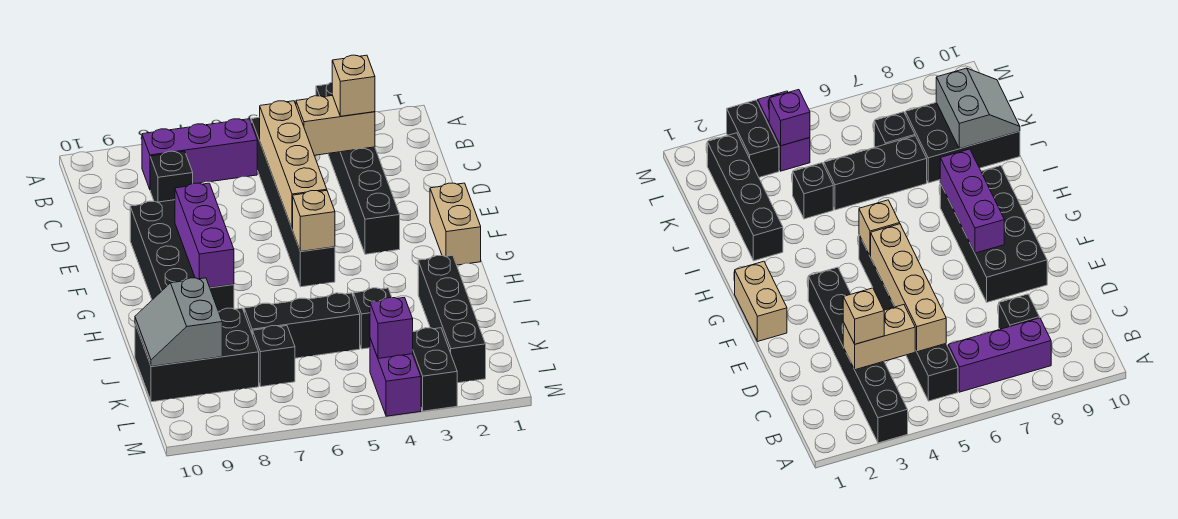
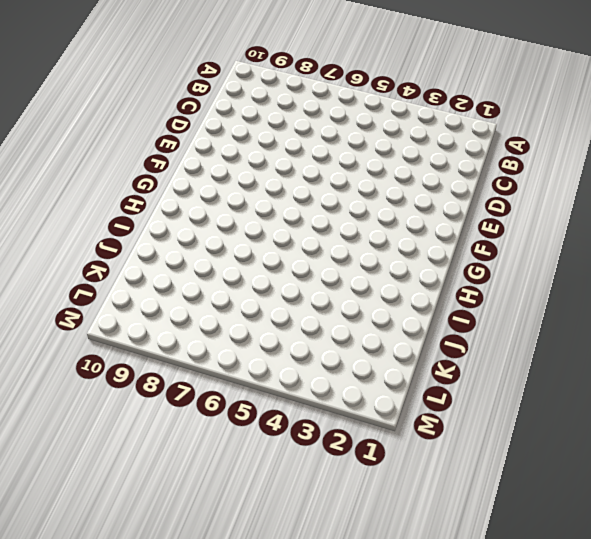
none -> black 1x6 brick [316,82,400,254]
none -> black 1x6 brick [251,117,335,287]
none -> purple 1x3 brick [142,119,257,189]

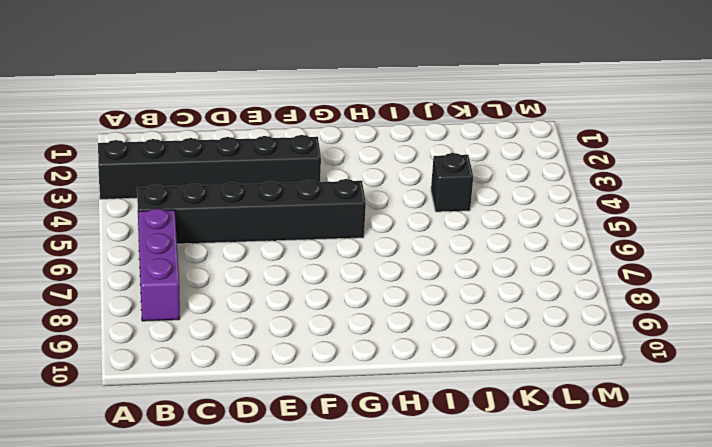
none -> black 1x1 brick [150,151,193,202]
none -> black 2x4 brick [130,200,234,311]
none -> tan 1x2 brick [430,183,481,265]

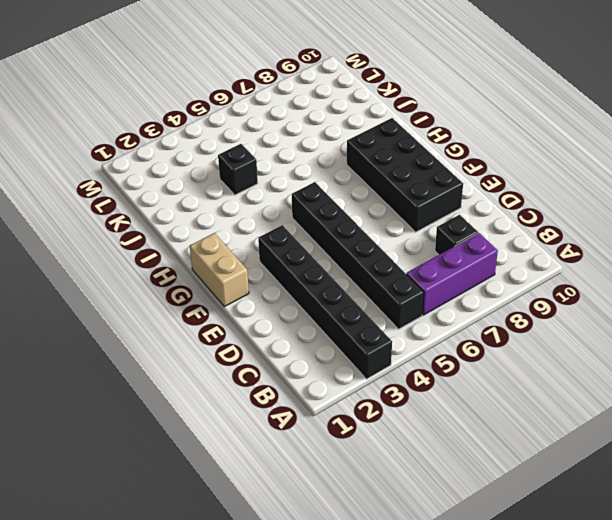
none -> black 1x4 brick [418,255,486,383]
none -> black 1x3 brick [244,293,360,358]
none -> black 2x3 brick [135,308,259,402]

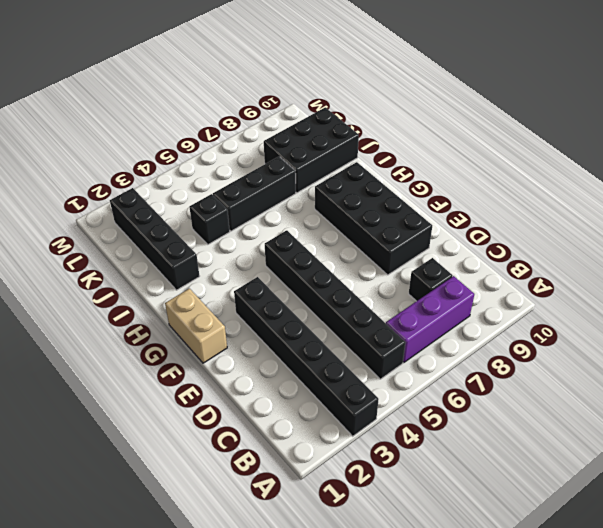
none -> black 1x1 brick [253,326,295,387]
none -> black 1x2 brick [413,328,457,411]
none -> purple 1x2 brick [370,339,421,416]

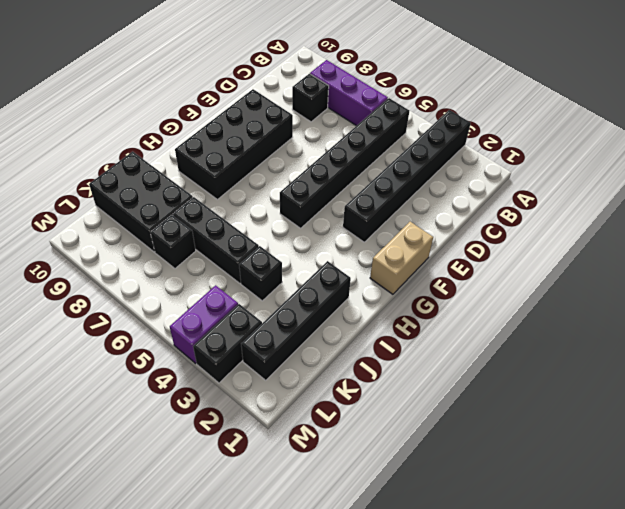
none -> tan 1x2 brick [296,95,375,155]
none -> tan 1x4 brick [260,101,327,229]
none -> purple 1x3 brick [175,183,234,288]

